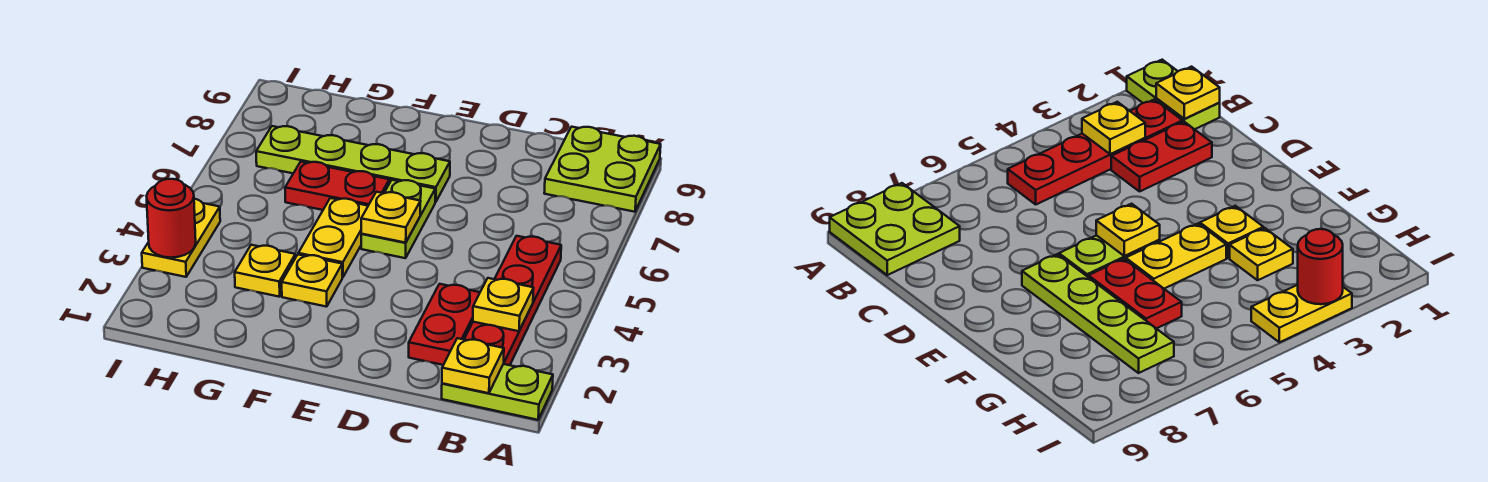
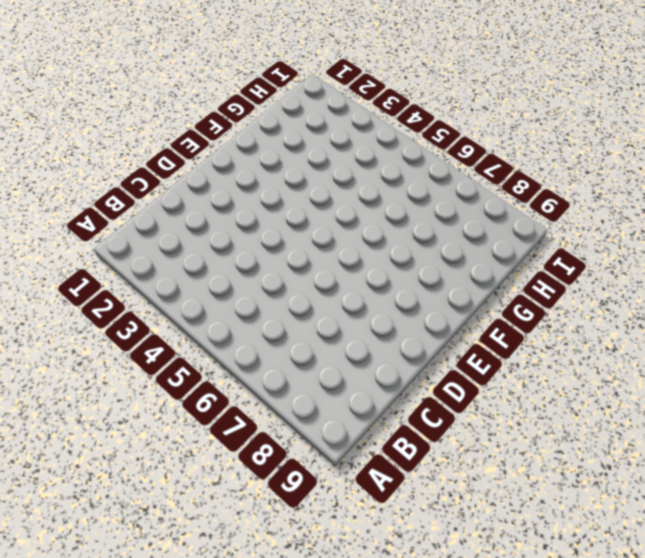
none -> lime 1x2 plate [442,364,553,420]
none -> lime 2x2 plate [544,127,661,212]
none -> red 1x4 plate [464,236,561,365]

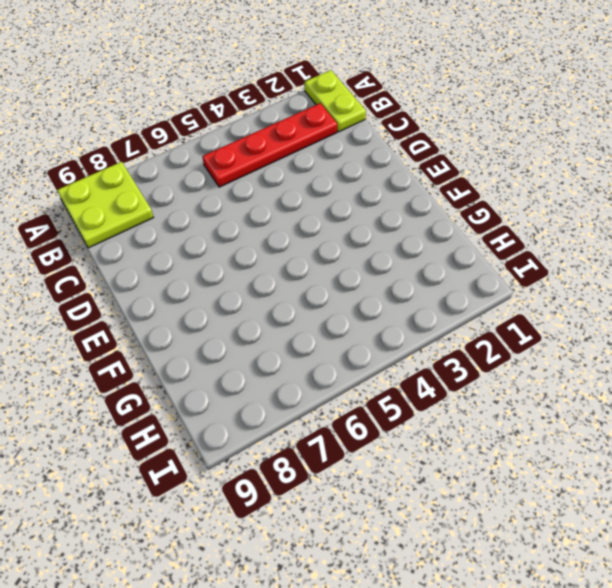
none -> red 1x2 plate [409,284,480,365]
none -> lime 1x2 plate [361,180,435,258]
none -> lime 1x4 plate [256,126,450,202]

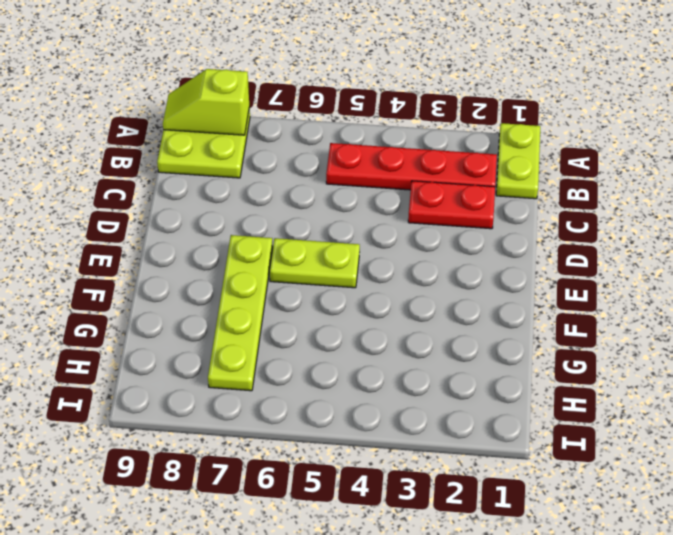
lime 1x2 slope [163,69,249,135] -> none
none -> yellow 1x1 plate [282,255,342,307]
none -> yellow 1x2 plate [298,198,368,277]
none -> red 1x2 plate [285,162,389,210]

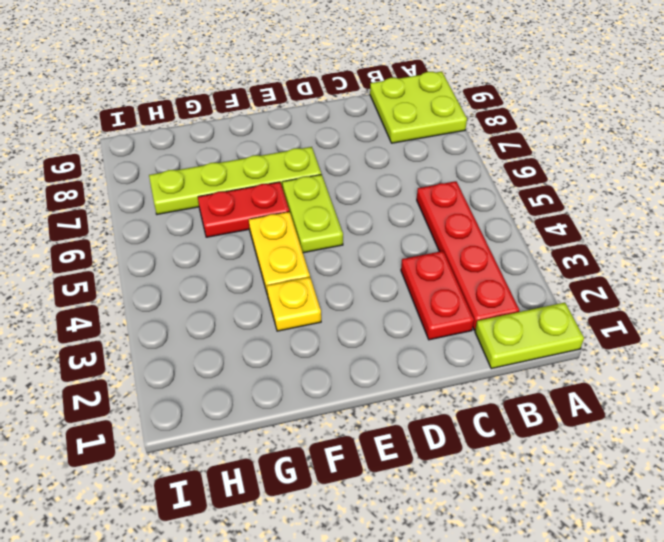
none -> yellow 1x1 plate [235,245,295,297]
none -> yellow 1x2 plate [142,199,220,277]
none -> yellow 1x1 plate [442,338,504,393]

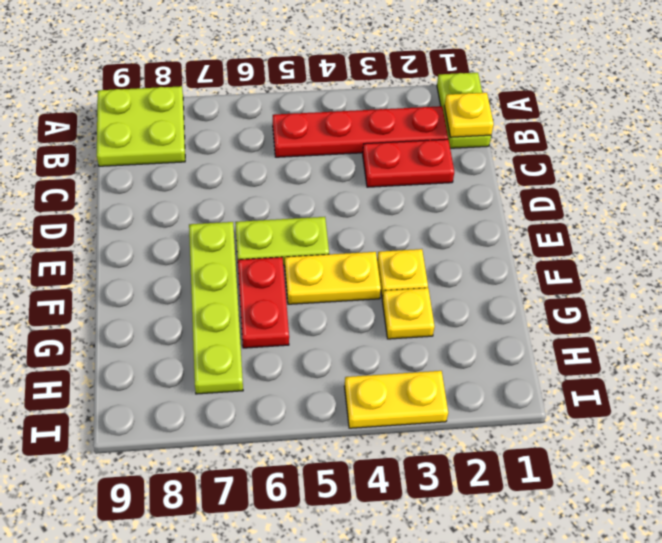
none -> yellow 1x1 plate [473,278,534,331]
none -> yellow 1x1 plate [361,192,421,243]
none -> red 1x1 round brick [147,179,196,258]

